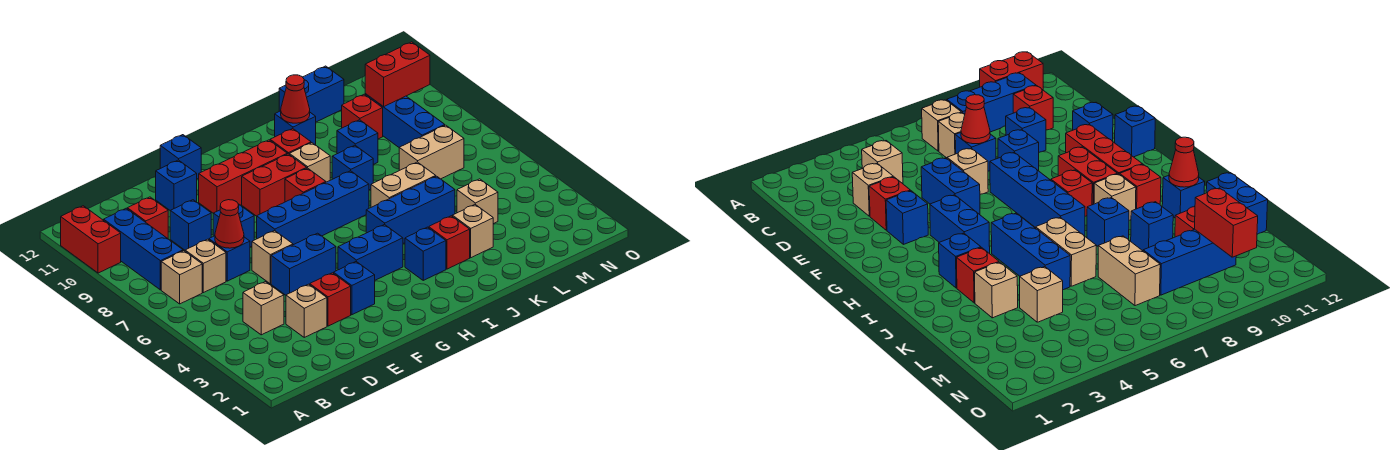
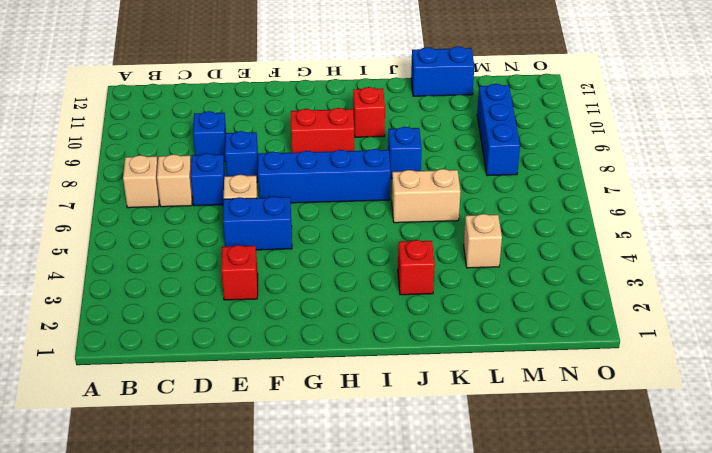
none -> red 1x2 brick [61,206,121,273]
none -> blue 1x3 brick [104,208,183,290]
none -> tan 1x1 brick [243,282,284,335]
none -> red 1x1 brick [127,197,168,238]

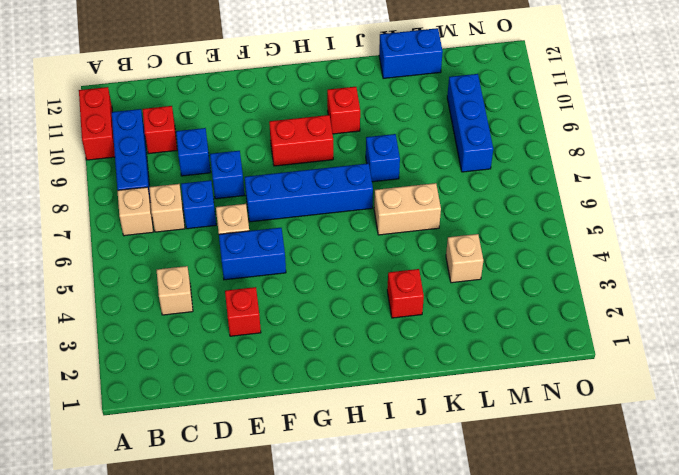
none -> tan 1x1 brick [286,284,327,337]
none -> blue 1x1 brick [156,160,197,211]
none -> blue 1x1 brick [334,262,375,315]
none -> red 1x3 brick [199,140,287,213]

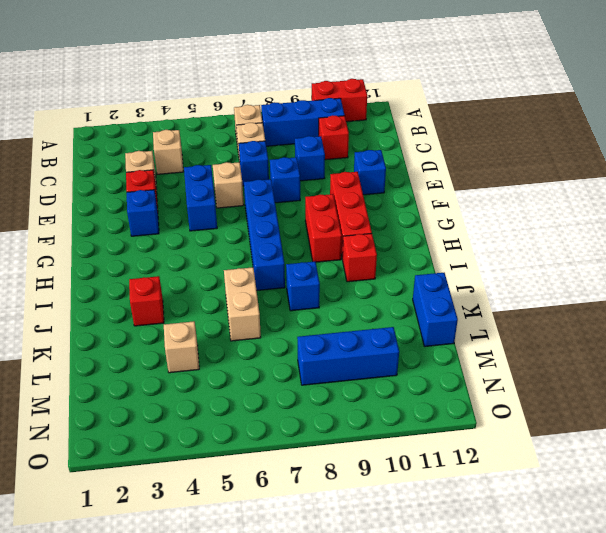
none -> blue 1x1 brick [160,135,201,179]
none -> blue 1x2 brick [338,224,403,280]
none -> red 1x1 brick [285,168,326,202]
none -> blue 1x1 brick [405,227,446,280]

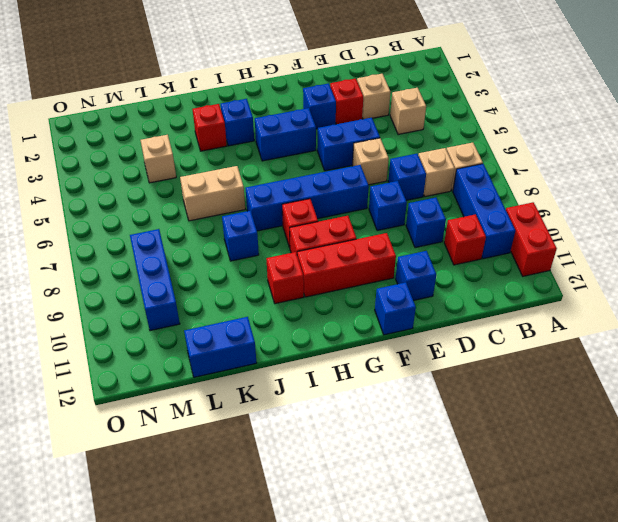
none -> blue 1x3 brick [366,176,455,243]
none -> tan 1x1 brick [289,143,330,182]
none -> blue 1x1 brick [275,111,316,145]
none -> tan 1x1 brick [452,205,493,258]

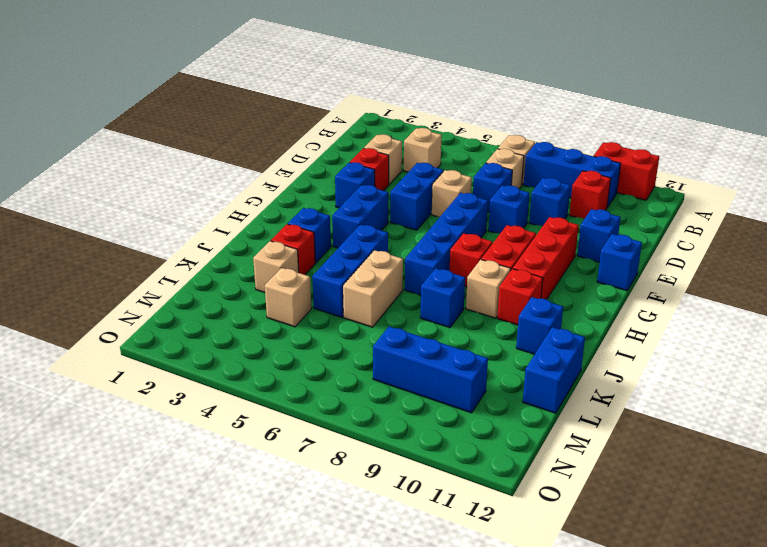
none -> blue 1x1 brick [337,120,378,165]
none -> tan 1x2 brick [399,125,464,179]
none -> red 1x1 brick [342,94,383,139]
none -> red 1x1 cone [215,200,244,248]

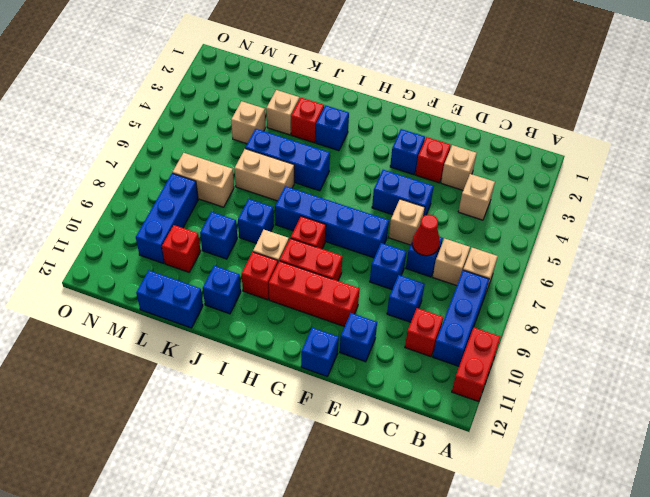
none -> blue 1x2 brick [338,224,403,280]
none -> red 1x1 cone [281,75,310,123]
none -> red 1x2 brick [365,42,430,107]

